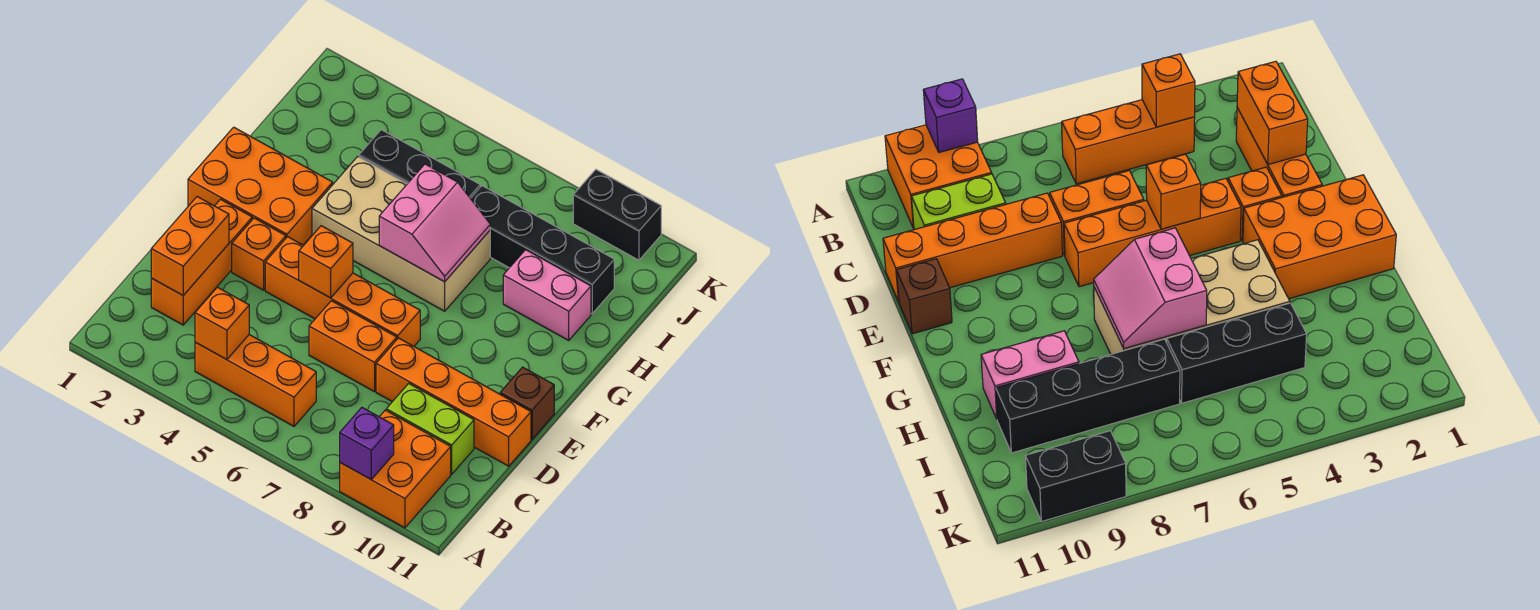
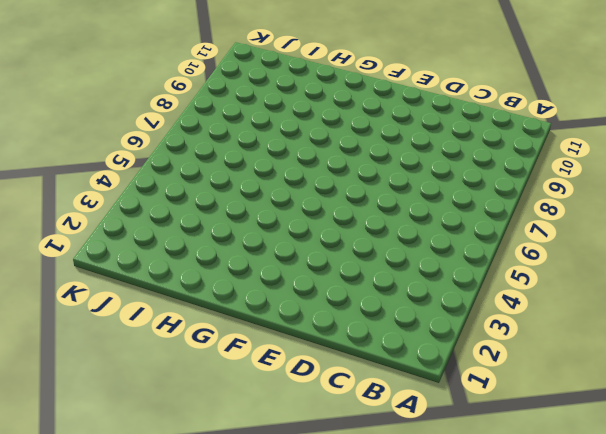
none -> orange 2x2 brick [340,410,451,528]
none -> orange 1x3 brick [195,335,316,426]
none -> orange 1x3 brick [151,199,252,325]

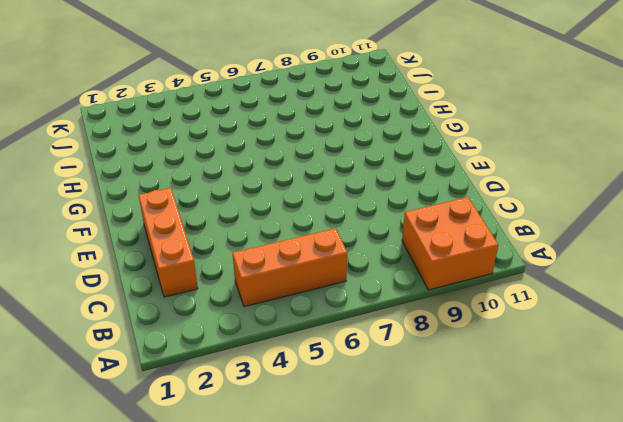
none -> lime 1x2 brick [386,383,474,474]
none -> orange 1x2 brick [309,301,397,392]
none -> orange 1x4 brick [376,338,531,466]

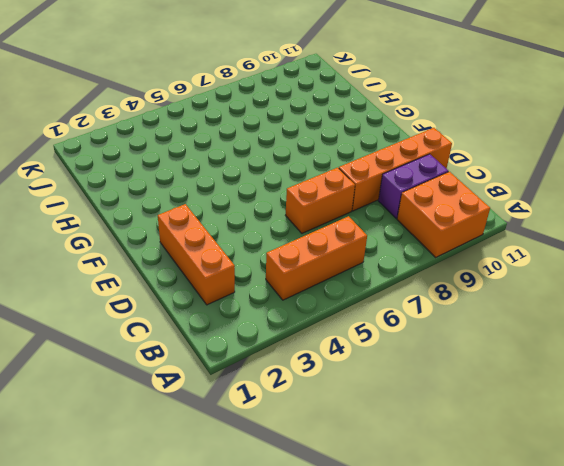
purple 1x2 brick [378,154,448,218] -> lime 1x2 brick [386,383,474,474]
none -> orange 1x1 brick [232,218,286,290]
none -> orange 1x4 brick [265,237,420,346]
none -> brown 1x1 brick [500,367,554,439]

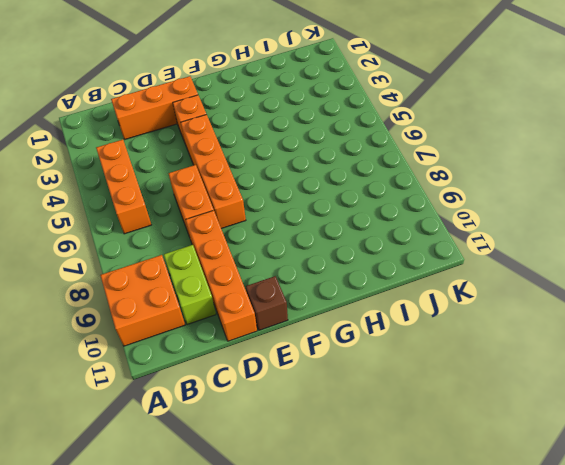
none -> orange 2x3 brick [188,127,333,245]
none -> tan 2x4 brick [312,157,490,311]
none -> pink 1x2 brick [503,250,591,340]

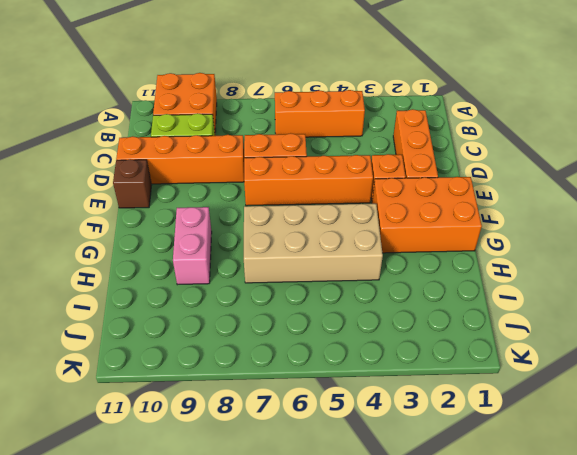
pink 1x2 brick [173,207,212,285] -> pink 1x2 brick turned to [503,250,591,340]
none -> black 1x3 brick [359,130,480,198]
none -> black 1x4 brick [470,186,614,314]
none -> black 1x2 brick [573,170,661,260]

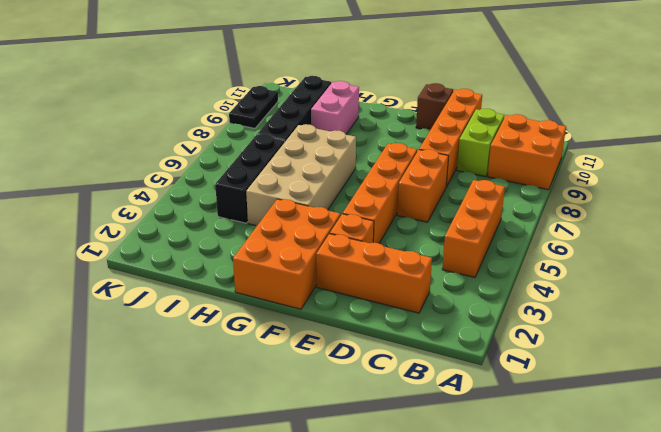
black 1x2 plate [229,86,278,128] -> black 1x2 brick [573,170,661,260]
none -> purple 1x1 brick [340,408,394,479]
none -> orange 1x1 brick [195,287,249,360]
none -> orange 1x2 brick [151,197,229,295]

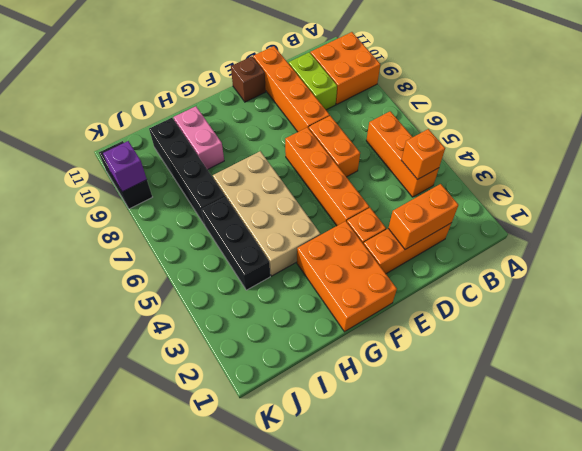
purple 1x1 brick [103,141,147,192] -> purple 1x1 brick moved to [340,408,394,479]
none -> orange 1x1 brick [299,226,353,298]
none -> pink 2x2 slope [379,164,490,282]

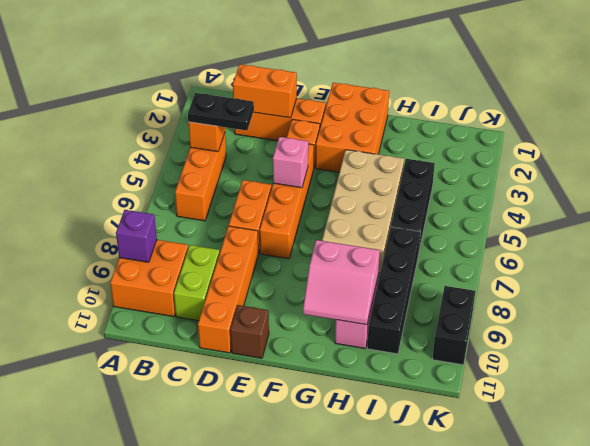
black 1x2 plate [188,93,254,130] -> none
pink 1x1 brick [273,137,308,188] -> orange 1x1 brick [299,226,353,298]
pink 2x2 slope [303,240,380,325] -> pink 2x2 slope moved to [379,164,490,282]

